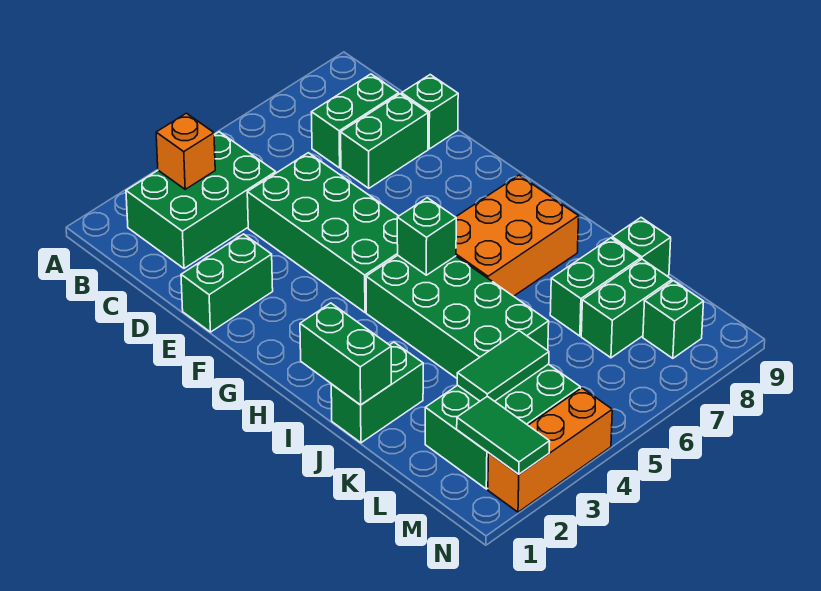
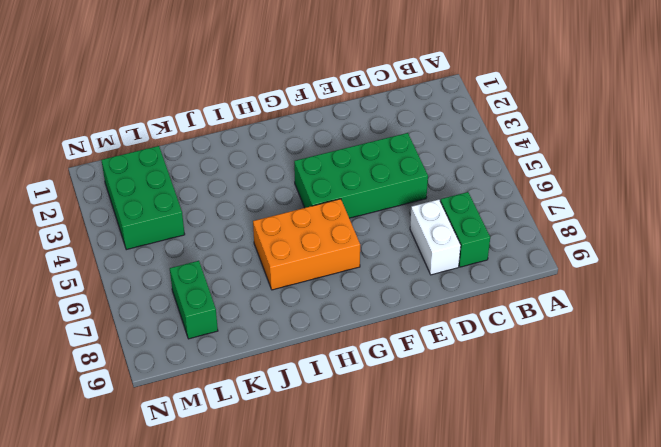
white 1x2 brick [410,200,461,275] -> green 1x2 brick [341,94,428,188]
orange 2x3 brick [253,199,360,290] -> orange 2x3 brick turned to [456,175,579,296]
none -> green 2x3 brick [126,132,276,268]
none -> green 1x1 brick [402,75,458,149]
none -> green 1x2 brick [181,234,273,332]

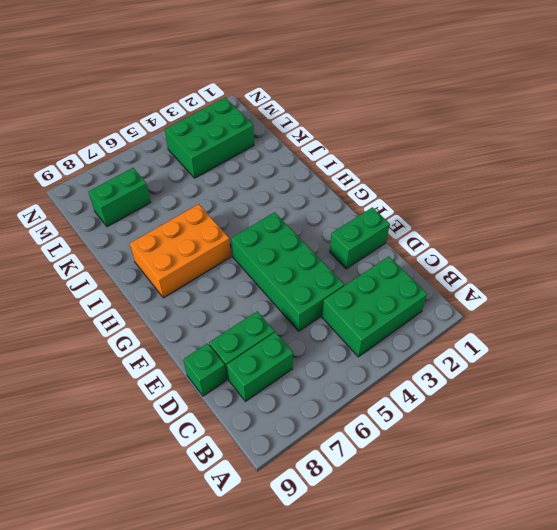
none -> green 2x4 brick [366,255,549,378]
none -> green 1x2 brick [331,342,423,443]
none -> green 1x2 brick [550,238,641,336]

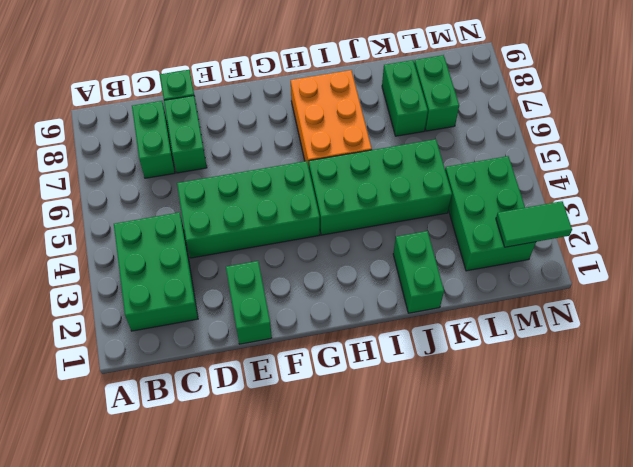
none -> green 1x1 brick [612,218,671,276]
none -> green 1x1 brick [643,281,704,358]
none -> orange 1x3 brick [488,388,612,512]

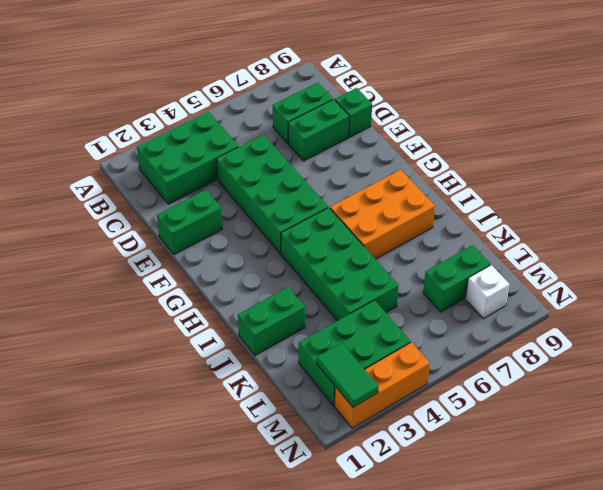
white 1x1 brick [466,265,510,319] -> green 1x1 brick [643,281,704,358]
none -> green 1x2 brick [550,238,641,336]
none -> green 1x1 brick [612,218,671,276]
none -> orange 1x1 brick [156,113,215,189]

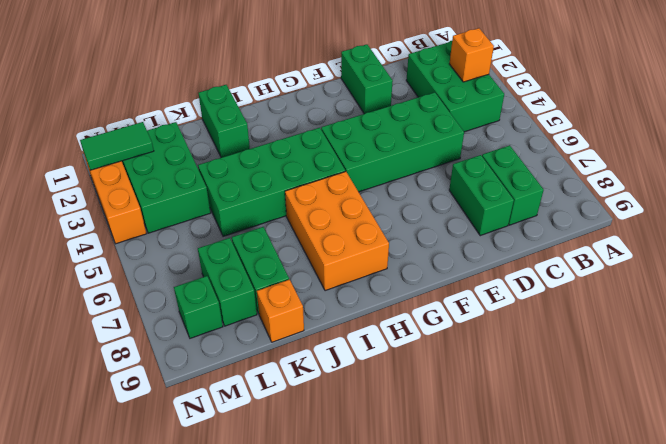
orange 1x1 brick [257,280,304,342] -> green 1x1 brick [612,218,671,276]
none -> green 1x1 brick [402,75,458,149]
none -> green 1x1 brick [397,198,456,275]
none -> green 1x2 brick [300,303,391,405]

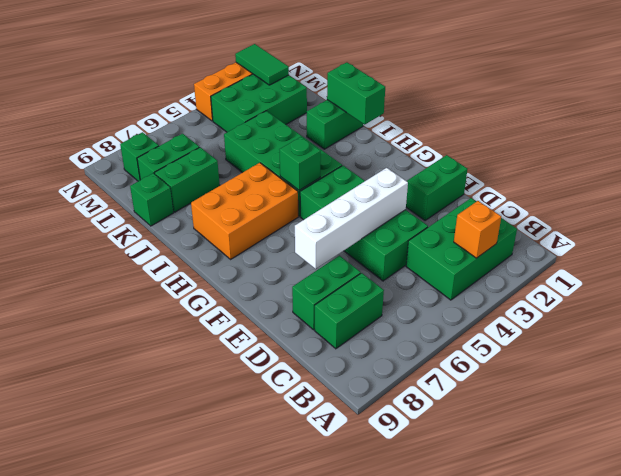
white 1x4 brick [295,168,408,269] -> none
none -> green 1x1 brick [402,75,458,149]
none -> green 1x2 tile [457,331,549,401]

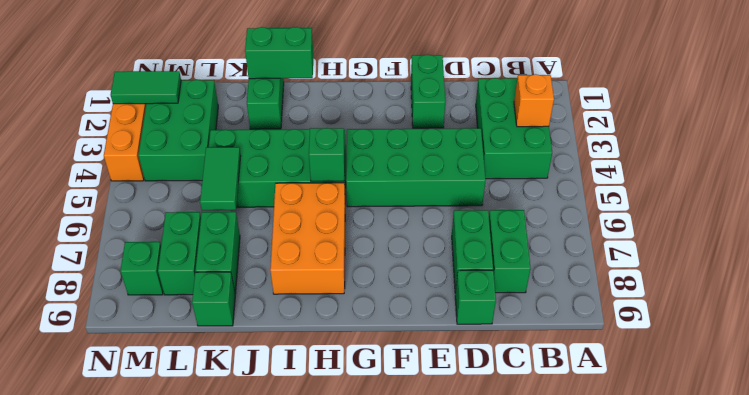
green 1x2 tile [200,147,241,210] -> green 1x2 tile moved to [457,331,549,401]

